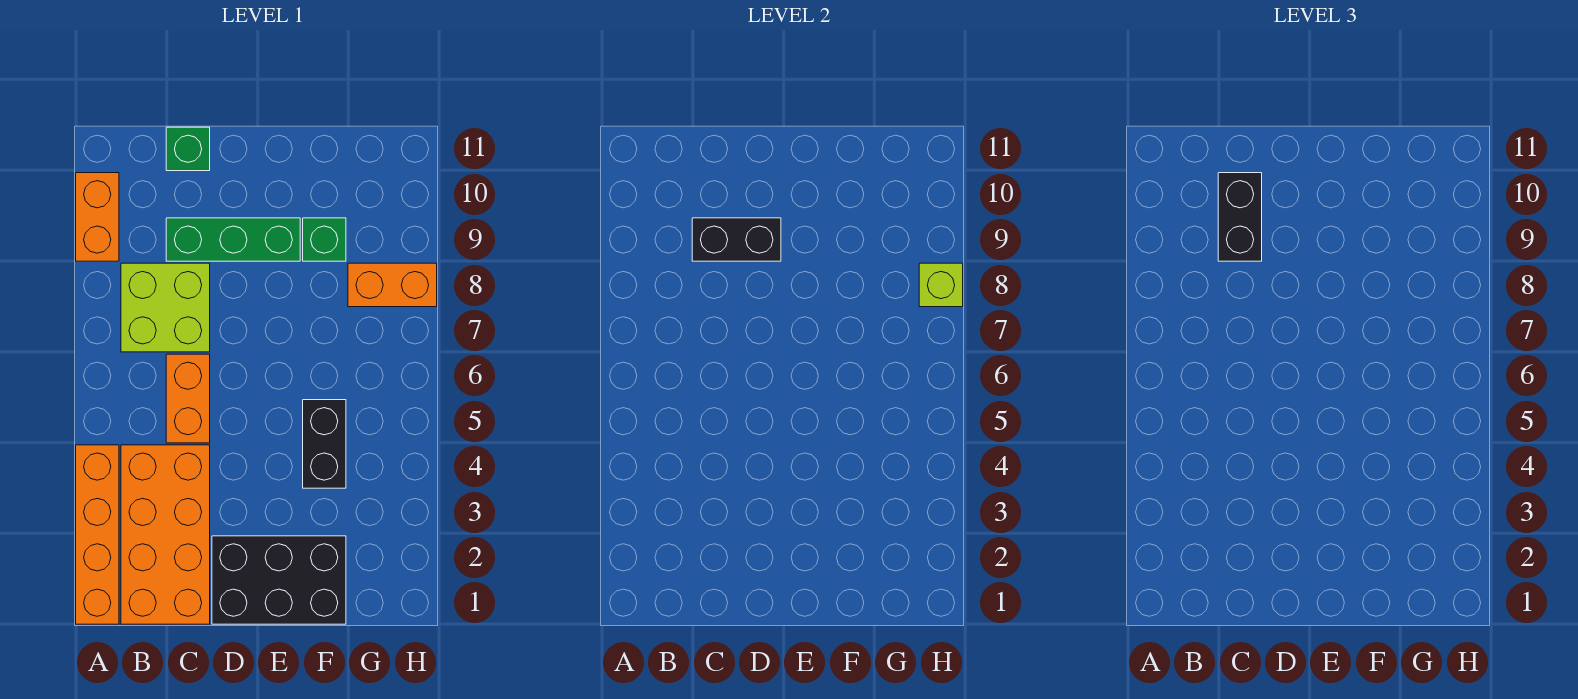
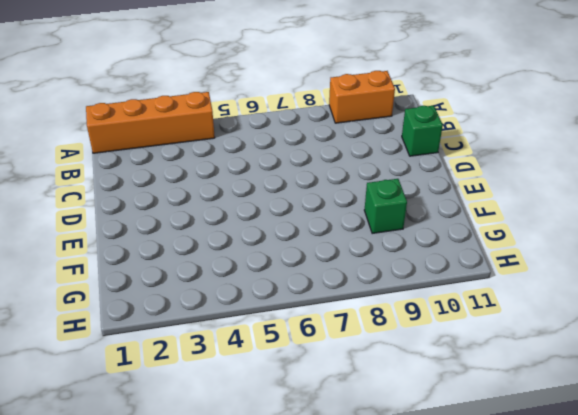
none -> orange 2x4 brick [121,445,210,624]
none -> lime 2x2 brick [121,263,210,352]
none -> orange 1x2 brick [166,354,210,443]

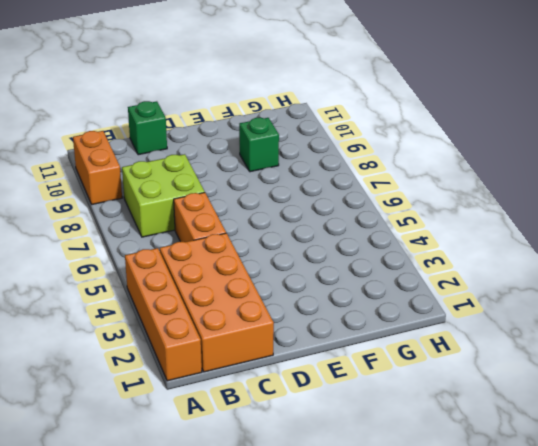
none -> green 1x3 brick [166,218,300,261]
none -> black 2x3 brick [212,536,346,624]
none -> black 1x2 brick [303,400,346,488]

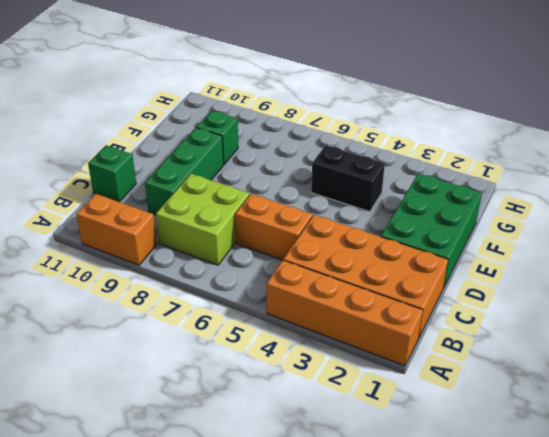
green 2x3 brick [381,174,482,288] -> black 2x3 brick [212,536,346,624]
none -> orange 1x2 brick [348,263,437,307]
none -> black 1x2 brick [692,218,781,261]
none -> lime 1x1 brick [919,263,963,307]

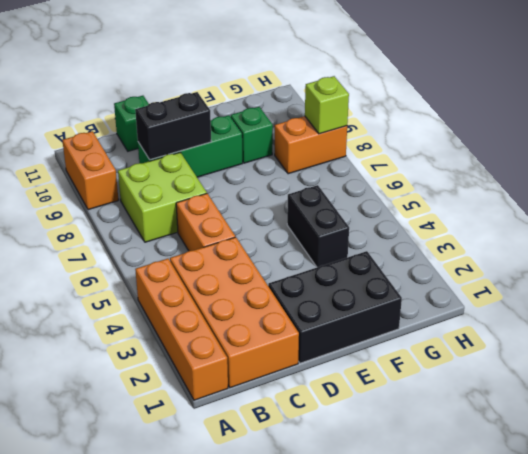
none -> black 1x2 brick [1218,173,1262,261]

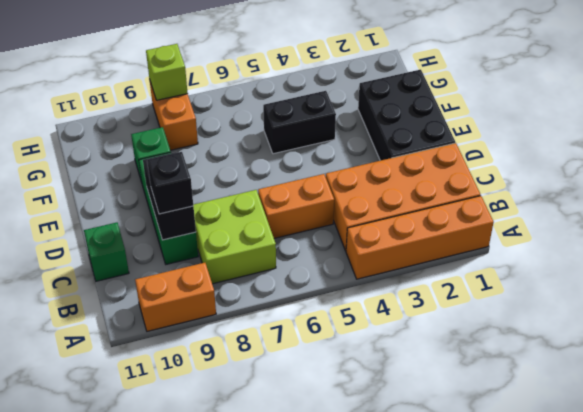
black 1x1 brick [147,152,193,214] -> black 1x2 brick [1218,173,1262,261]

